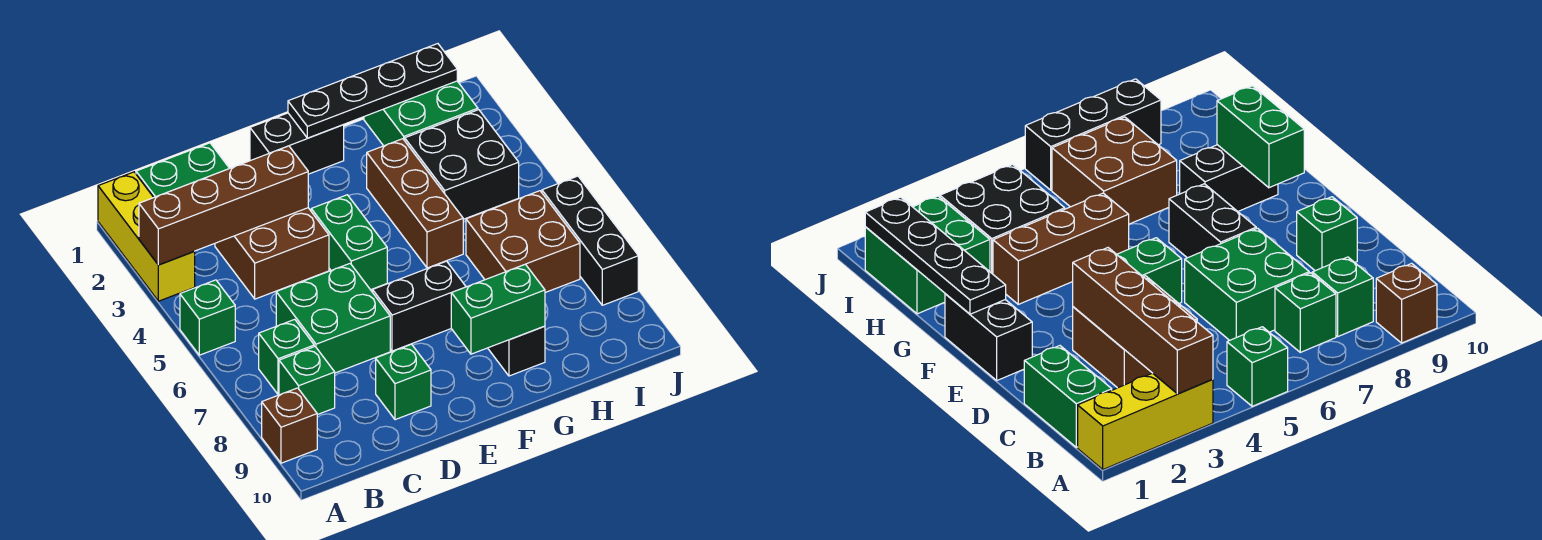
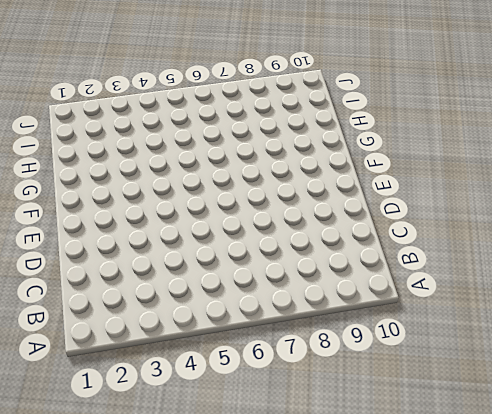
none -> yellow 1x3 brick [98,172,195,301]
none -> green 1x1 brick [180,280,235,355]
none -> brown 1x1 brick [262,388,317,463]

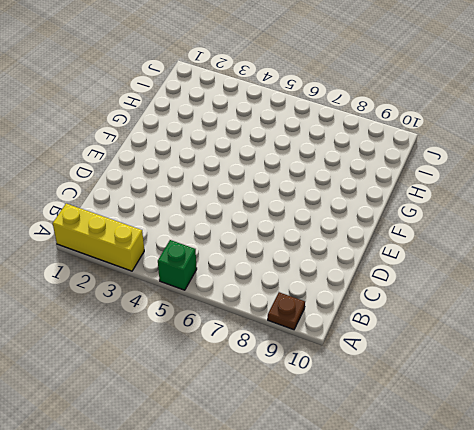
brown 1x1 plate [268,292,305,330] -> brown 1x1 brick [262,388,317,463]
none -> green 1x2 brick [136,143,229,197]
none -> green 1x1 brick [259,319,314,395]
none -> green 1x1 brick [279,346,335,415]

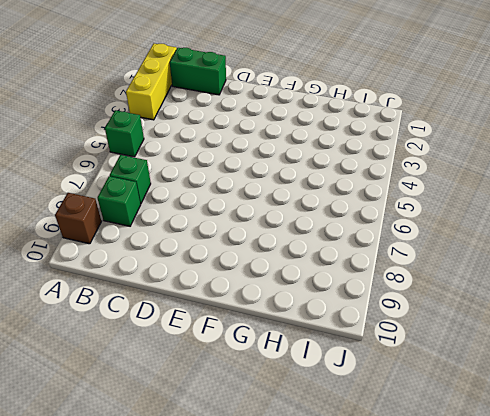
none -> brown 2x2 brick [215,208,329,299]
none -> green 2x2 brick [276,264,390,373]
none -> green 1x1 brick [376,344,431,420]

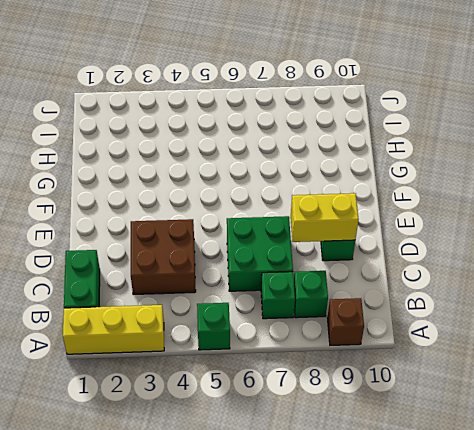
yellow 1x2 brick [291,193,359,242] -> none
none -> black 1x2 brick [250,113,344,174]
none -> green 1x2 brick [311,195,387,290]
none -> black 1x2 brick [373,261,466,351]

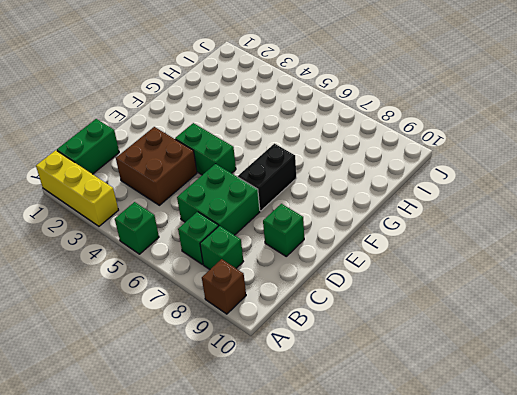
none -> black 1x2 brick [250,113,344,174]
none -> brown 1x3 brick [367,139,463,268]
none -> black 1x2 brick [488,326,545,376]

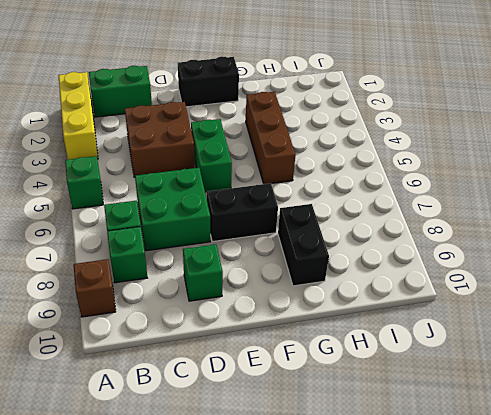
none -> green 2x2 brick [364,81,478,146]
none -> black 2x2 brick [405,110,519,219]
none -> brown 2x2 brick [466,191,580,292]

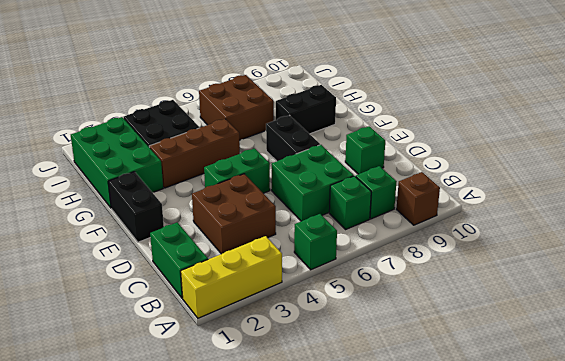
green 2x3 brick [71,117,163,208] -> green 2x2 brick [364,81,478,146]
none -> black 1x3 brick [542,176,638,305]
none -> brown 1x4 brick [139,146,308,265]
none -> black 1x4 plate [288,44,457,138]

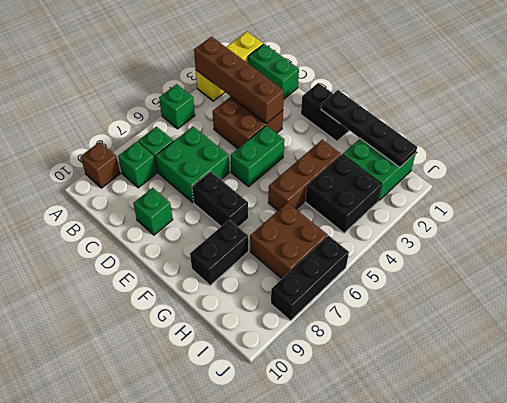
none -> green 1x2 brick [451,264,545,354]

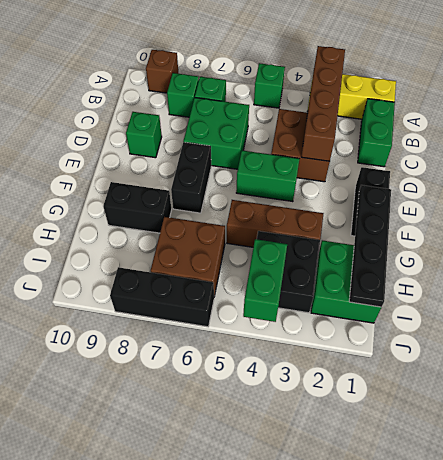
green 1x2 brick [243,239,287,322] -> green 1x2 brick moved to [451,264,545,354]

